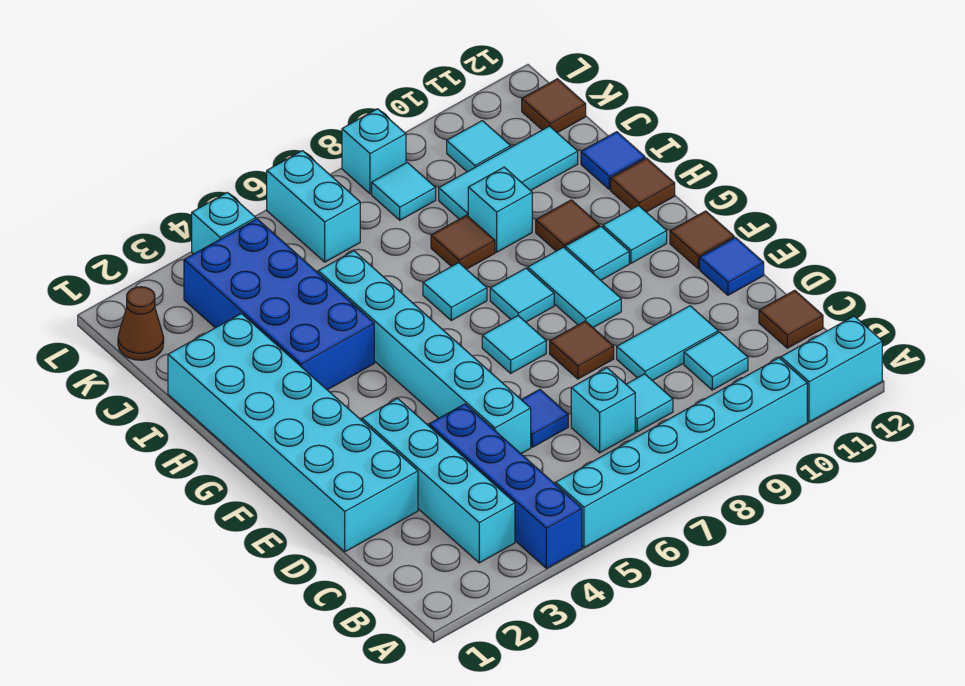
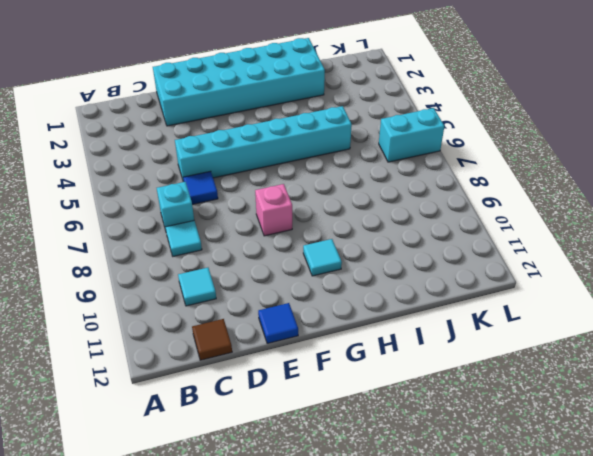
pink 1x1 brick [255,184,292,236] -> none
none -> blue 1x4 brick [429,404,582,568]
none -> cyan 1x6 brick [556,358,807,547]
none -> cyan 1x2 brick [781,316,882,422]
none -> cyan 1x4 brick [362,398,515,563]

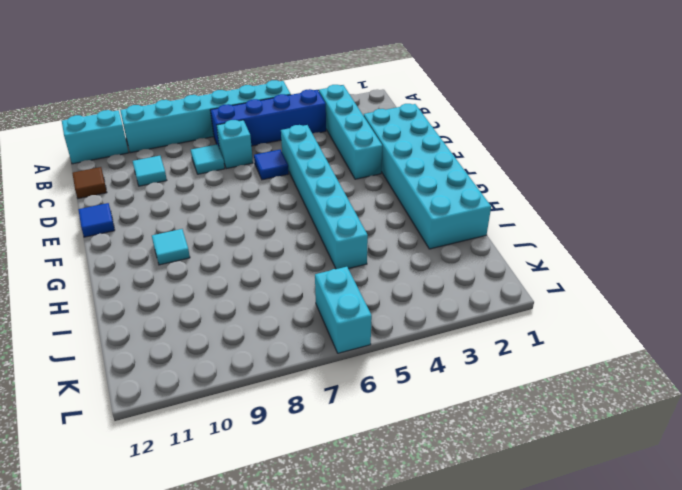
blue 1x4 brick [210,89,326,147] -> blue 1x4 brick turned to [429,404,582,568]
none -> cyan 1x2 tile [617,306,718,381]
none -> brown 1x1 tile [550,321,614,379]
none -> cyan 1x1 tile [482,316,546,373]
none -> cyan 1x2 tile [528,247,621,328]

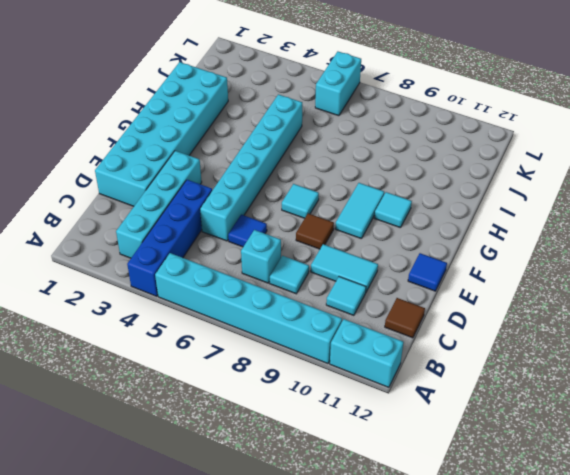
none -> brown 1x1 tile [670,211,734,269]
none -> cyan 1x1 tile [490,268,554,322]
none -> cyan 1x1 tile [603,206,667,263]
none -> blue 2x4 brick [184,219,374,390]

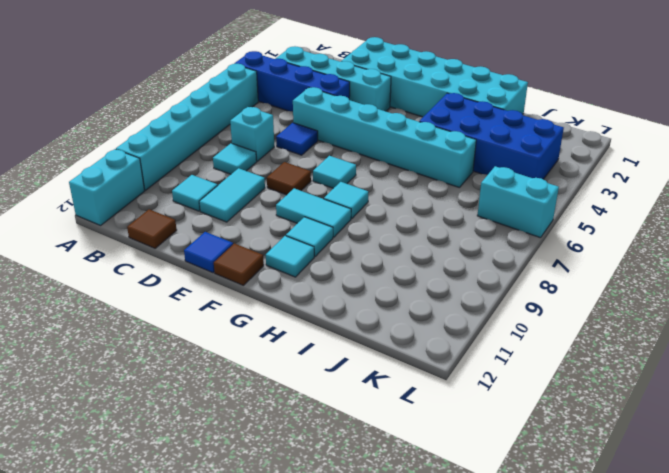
none -> cyan 1x1 tile [423,263,487,320]
none -> brown 1x1 tile [536,200,600,251]
none -> brown 1x1 tile [611,158,675,212]
none -> brown 1x1 tile [431,215,495,269]

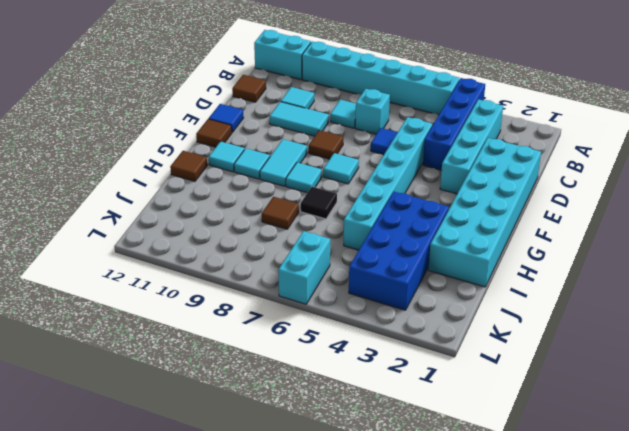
black 1x1 tile [301,187,337,219] -> cyan 1x1 tile [423,263,487,320]
none -> brown 1x1 tile [536,200,600,251]
none -> cyan 1x1 brick [468,167,532,252]
none -> blue 1x1 tile [581,132,645,189]
none -> cyan 1x3 tile [439,126,578,219]

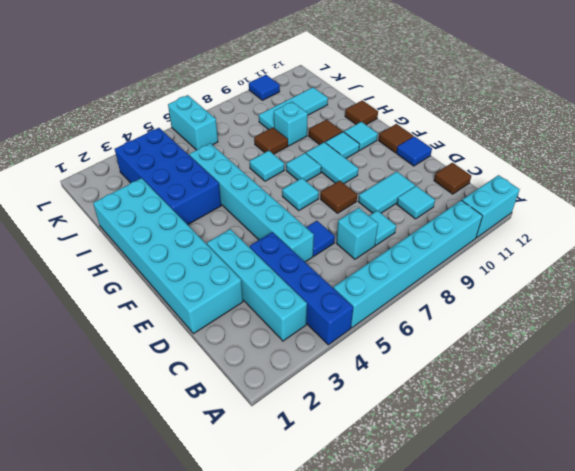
blue 1x1 tile [249,75,280,100] -> blue 1x1 tile moved to [581,132,645,189]
none -> brown 1x1 cone [118,287,164,360]
none -> cyan 1x1 tile [372,162,436,220]
none -> cyan 1x1 tile [447,121,511,172]
none -> brown 1x1 tile [522,79,586,133]

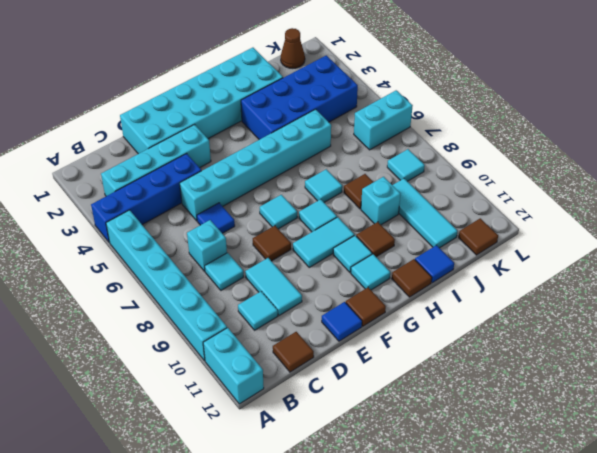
none -> cyan 1x1 tile [447,121,511,172]
none -> cyan 1x1 brick [192,192,256,254]
none -> cyan 1x1 brick [342,109,406,194]

